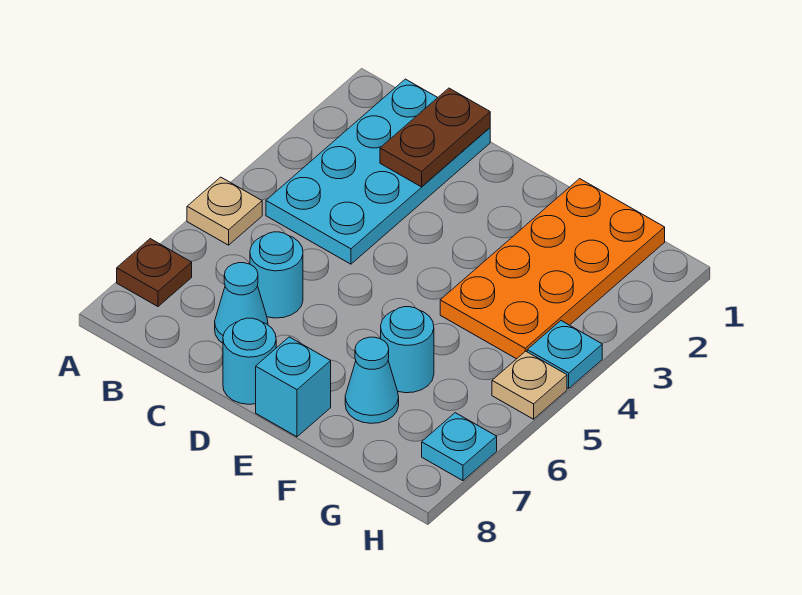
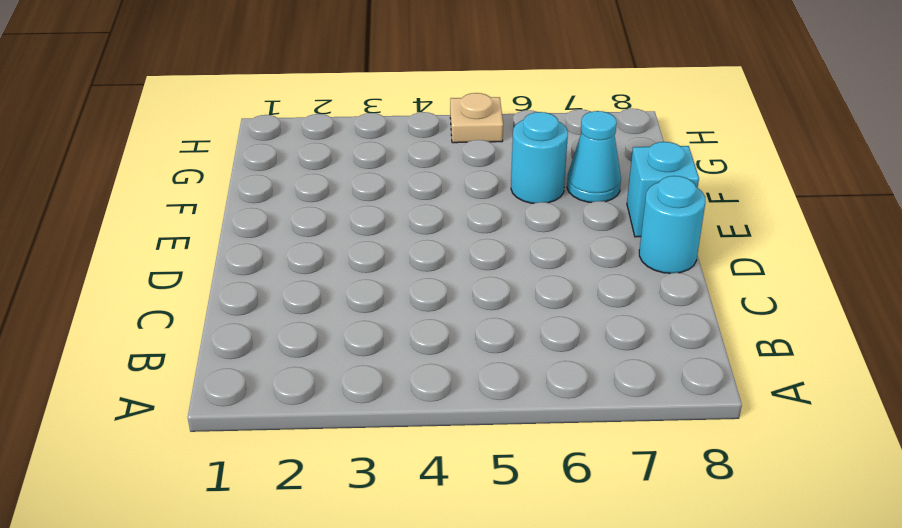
none -> tan 1x1 plate [187,177,262,245]
none -> brown 1x1 plate [117,239,192,306]
none -> cyan 2x4 plate [266,79,490,264]

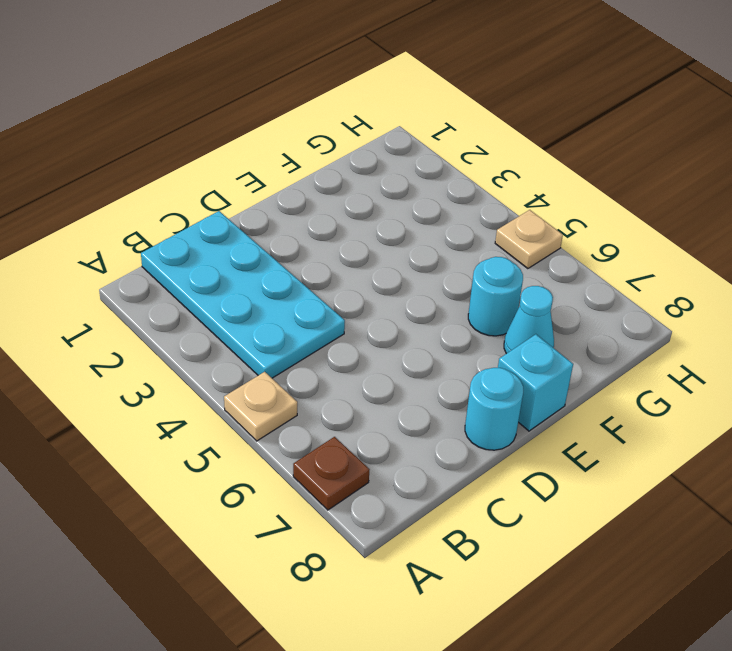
none -> cyan 1x1 round brick [250,232,303,318]
none -> cyan 1x1 cone [215,263,268,343]
none -> orange 2x4 plate [440,179,665,359]

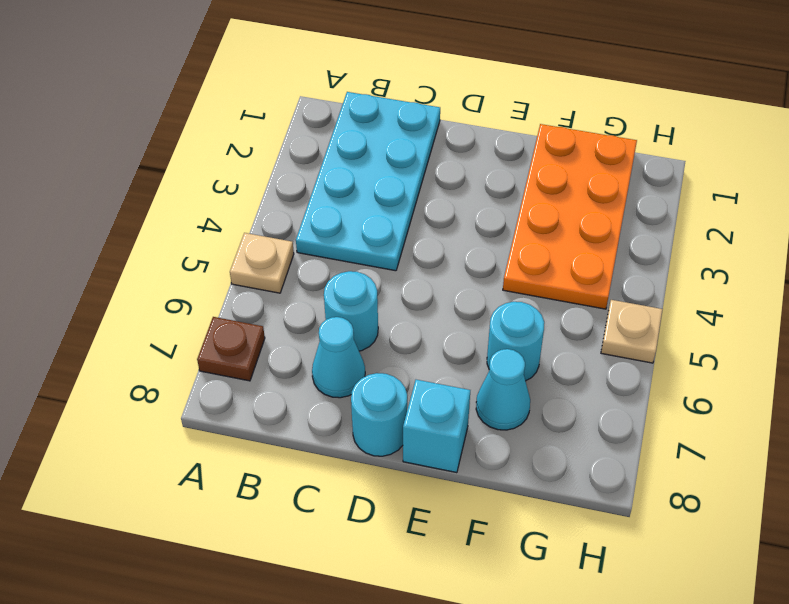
none -> cyan 1x1 plate [527,321,602,388]
none -> cyan 1x1 plate [422,413,497,481]
none -> brown 1x2 plate [380,88,490,187]

